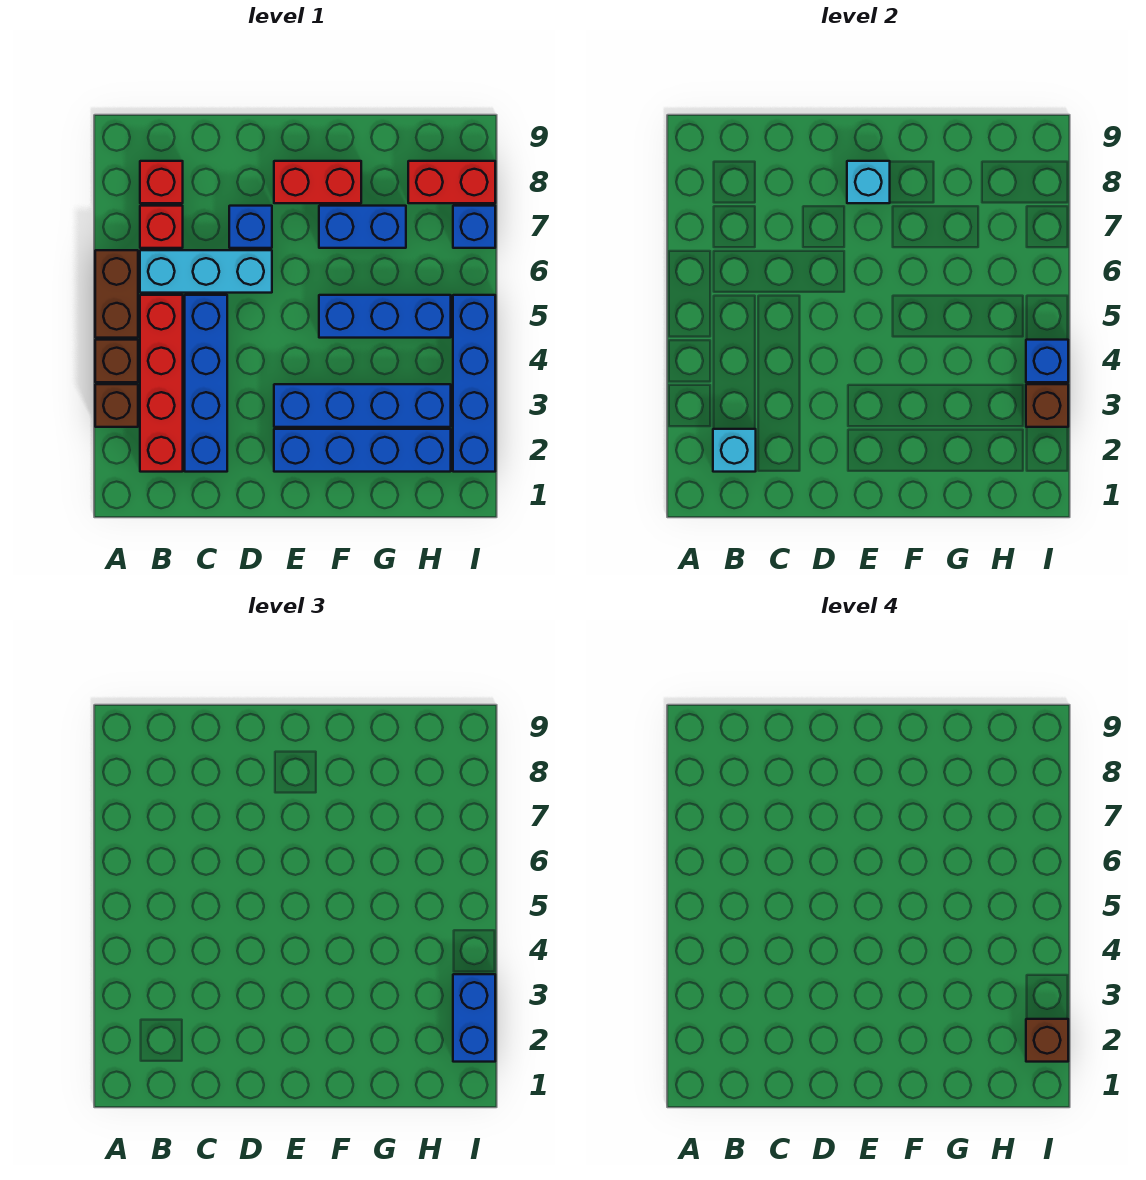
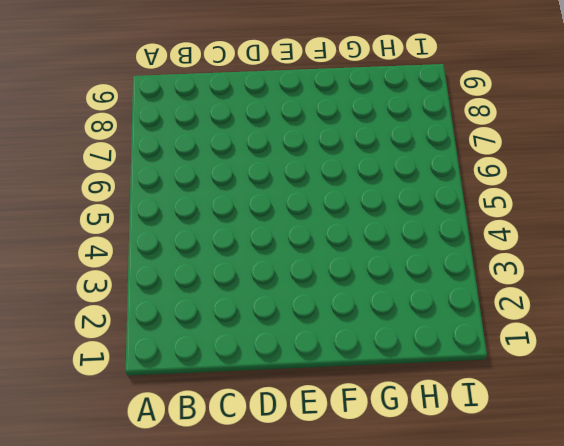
none -> brown 1x1 brick [95,384,138,427]
none -> brown 1x1 brick [95,340,138,382]
none -> brown 1x2 brick [95,250,138,338]

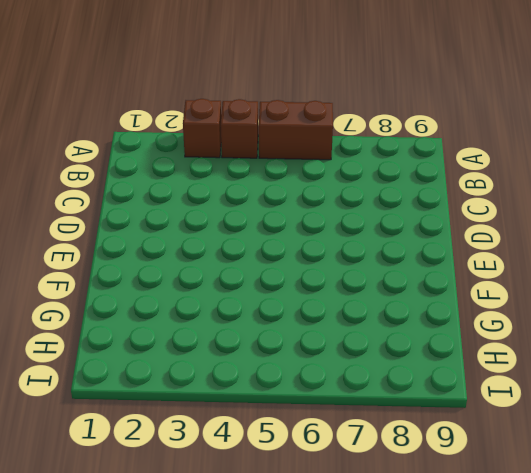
none -> red 1x4 brick [140,295,183,472]
none -> cyan 1x3 brick [140,250,272,293]
none -> red 1x1 brick [140,206,183,248]

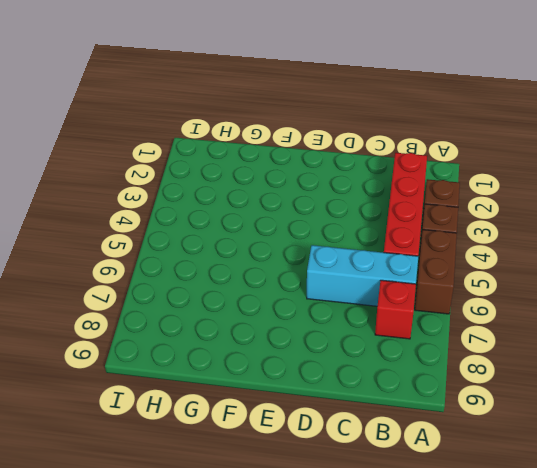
none -> red 1x1 brick [140,161,183,203]
none -> blue 1x4 brick [185,295,227,472]
none -> blue 1x1 brick [229,206,272,248]

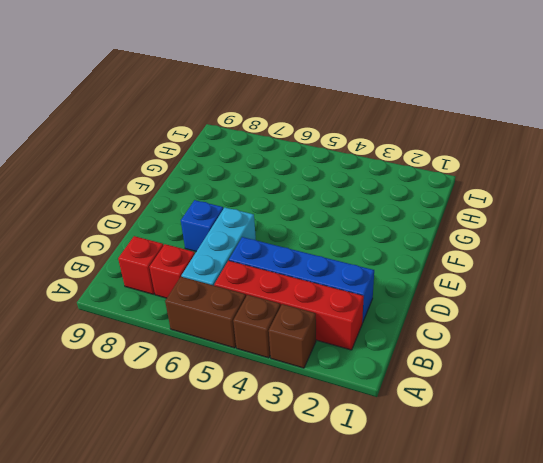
none -> blue 1x4 brick [274,429,451,472]
none -> blue 1x4 brick [274,384,451,427]
none -> red 1x2 brick [274,161,361,203]

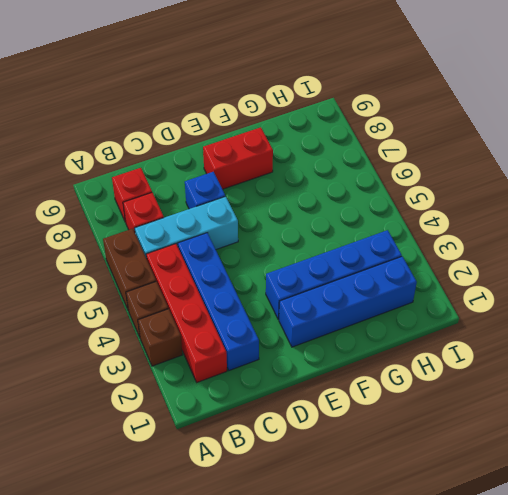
none -> blue 1x3 brick [319,295,451,338]
none -> blue 1x2 brick [319,206,406,248]
none -> red 1x2 brick [408,161,495,203]

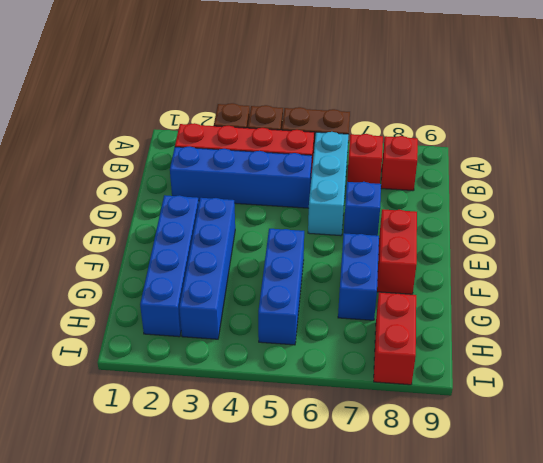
none -> blue 1x4 brick [453,295,495,472]
none -> blue 1x1 brick [453,206,495,248]
none -> cyan 1x1 brick [713,429,756,472]

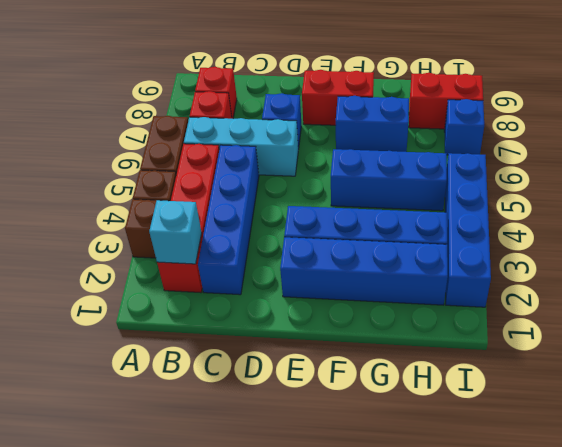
none -> cyan 1x1 brick [847,161,890,203]
none -> brown 1x1 brick [1026,384,1068,427]
none -> blue 1x1 brick [1026,340,1068,382]

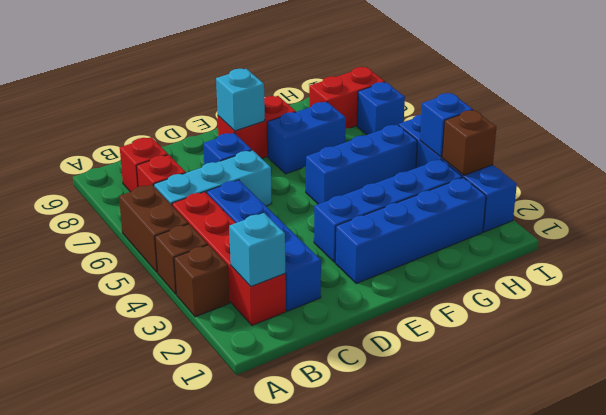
none -> blue 1x2 brick [453,974,495,1062]
none -> brown 1x1 brick [1026,1019,1068,1062]

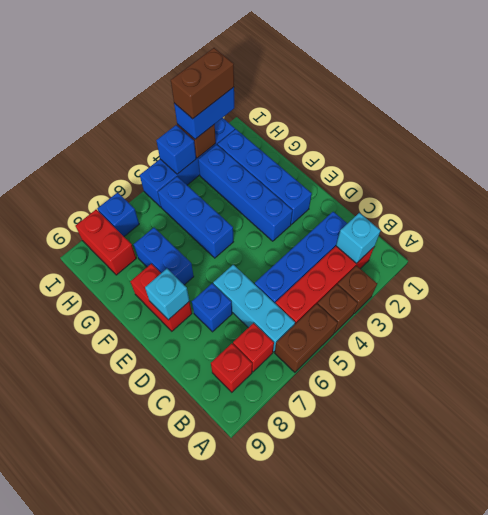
brown 1x2 brick [171,48,234,119] -> brown 1x1 brick [1026,1019,1068,1062]

